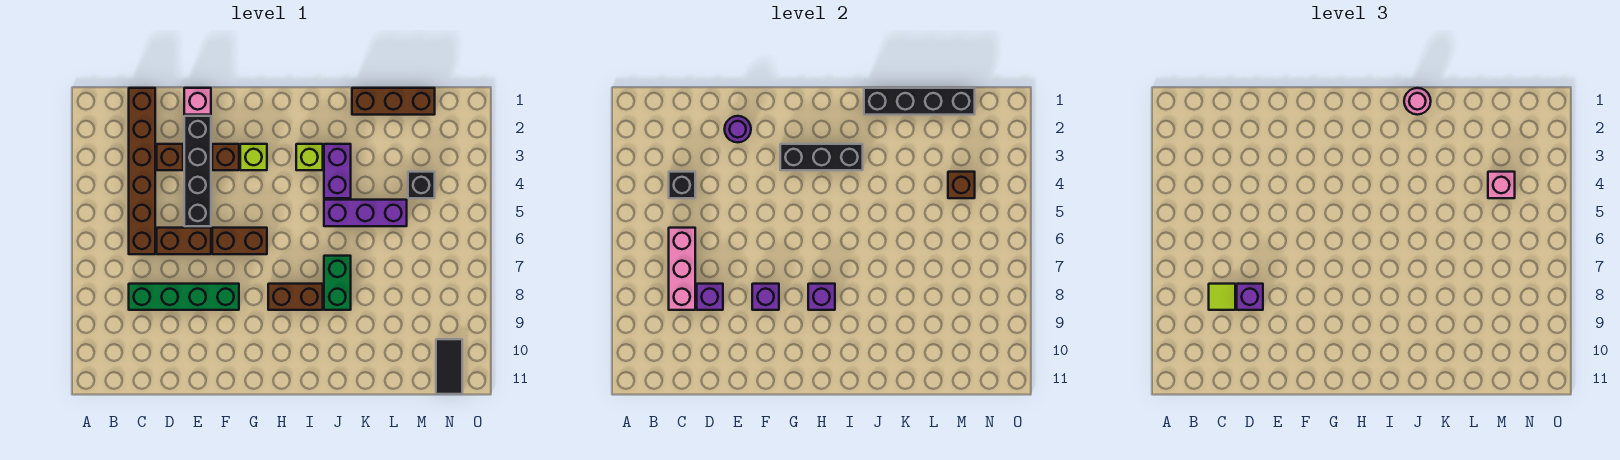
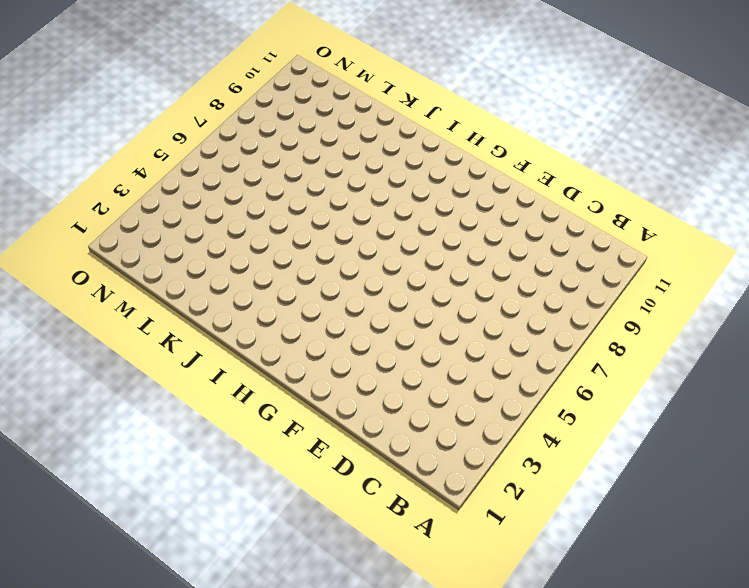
none -> brown 1x6 brick [129,88,155,254]
none -> green 1x4 brick [129,284,239,310]
none -> brown 1x1 brick [157,144,183,170]
none -> brown 1x2 brick [157,228,211,254]

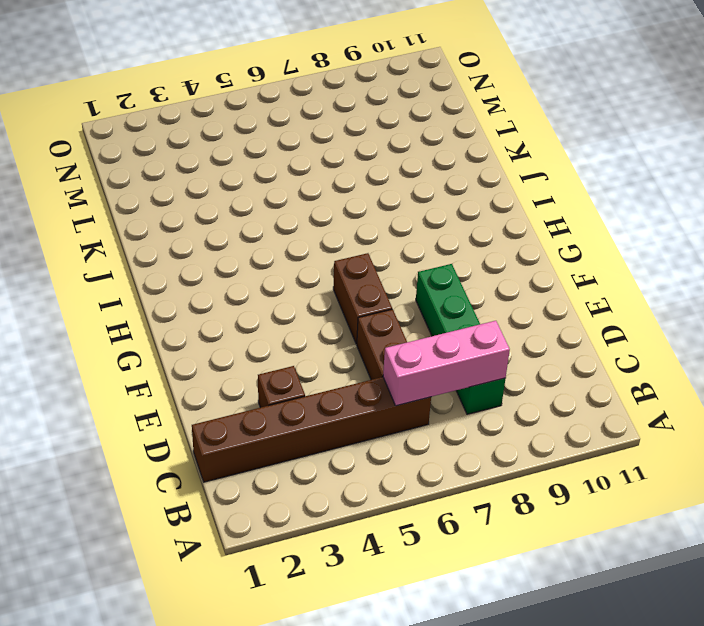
none -> pink 1x1 brick [184,88,211,115]
none -> black 1x4 brick [184,116,211,226]
none -> brown 1x1 brick [212,144,239,170]
none -> lime 1x1 brick [240,144,267,170]

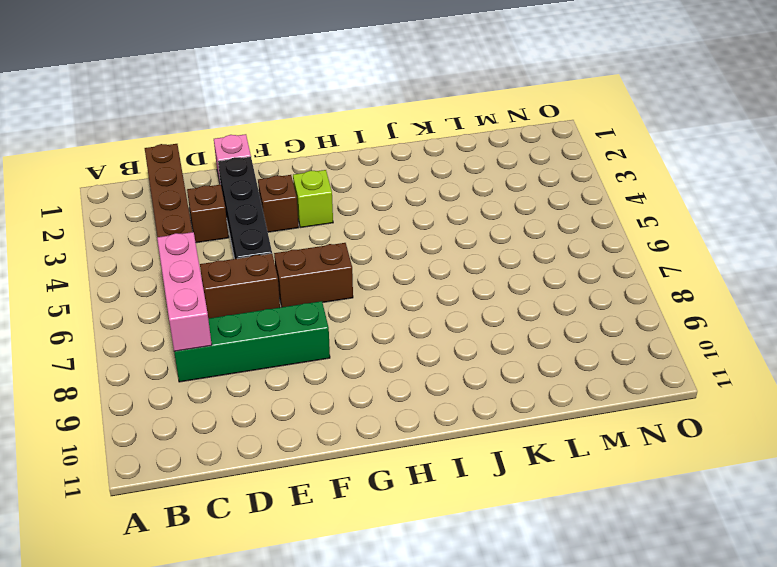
none -> brown 1x2 brick [268,284,323,310]
none -> lime 1x1 brick [296,144,323,170]
none -> purple 1x2 brick [324,144,351,198]
none -> purple 1x3 brick [324,200,407,226]

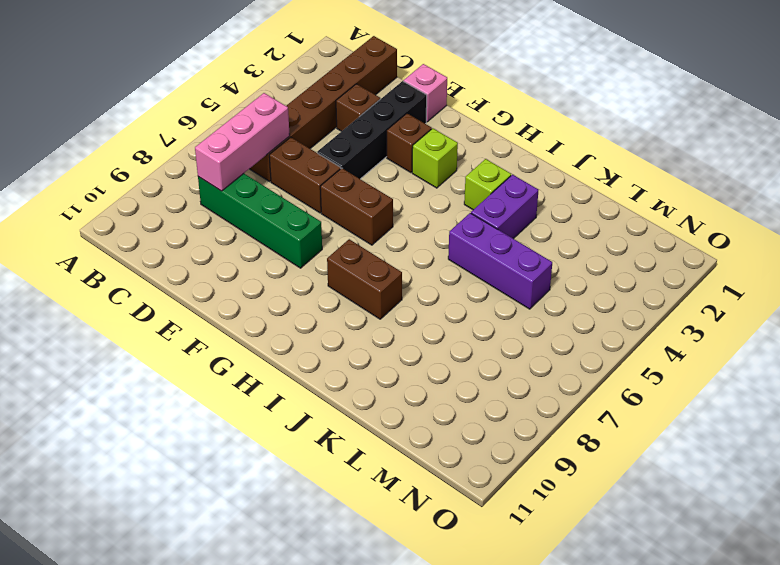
none -> green 1x2 brick [324,256,351,310]
none -> brown 1x3 brick [352,88,435,115]
none -> black 1x1 brick [408,172,435,198]
none -> black 1x2 tile [436,339,462,394]

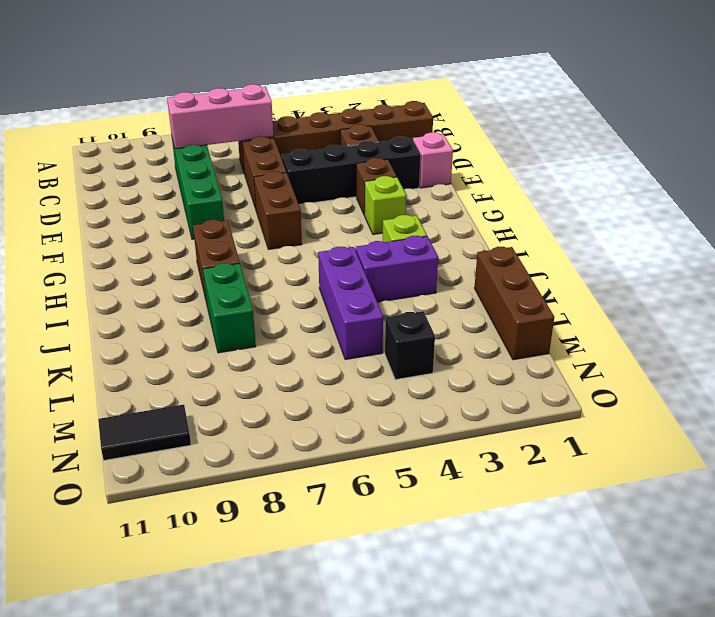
green 1x2 brick [203,263,256,353] -> green 1x2 brick turned to [324,256,351,310]
none -> black 1x1 brick [669,172,695,198]
none -> purple 1x1 brick [697,284,723,310]
none -> purple 1x1 round brick [725,116,751,142]
none -> purple 1x1 brick [752,284,779,310]

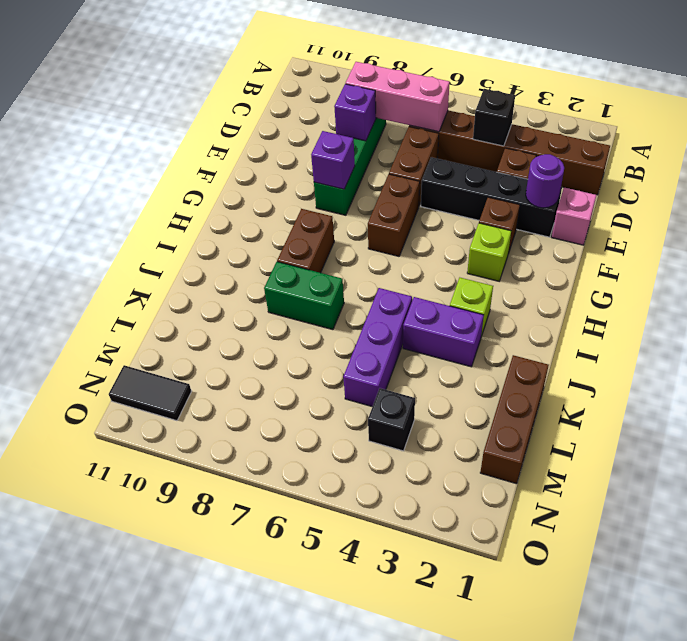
none -> black 1x3 brick [780,144,863,170]
none -> purple 1x1 brick [808,284,835,310]
none -> black 1x4 brick [864,88,975,115]
none -> brown 1x1 brick [948,172,975,198]

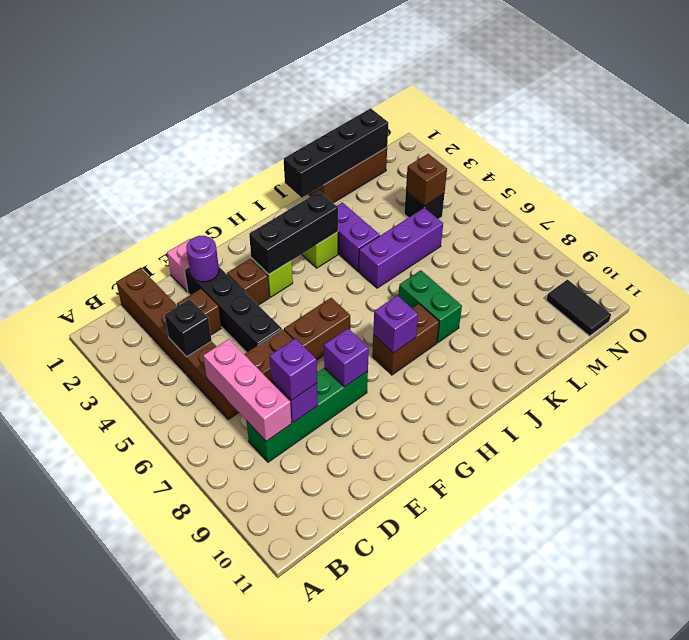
none -> lime 1x1 tile [1209,284,1235,310]
none -> pink 1x1 round brick [1404,88,1431,115]
none -> pink 1x1 brick [1488,172,1515,198]

